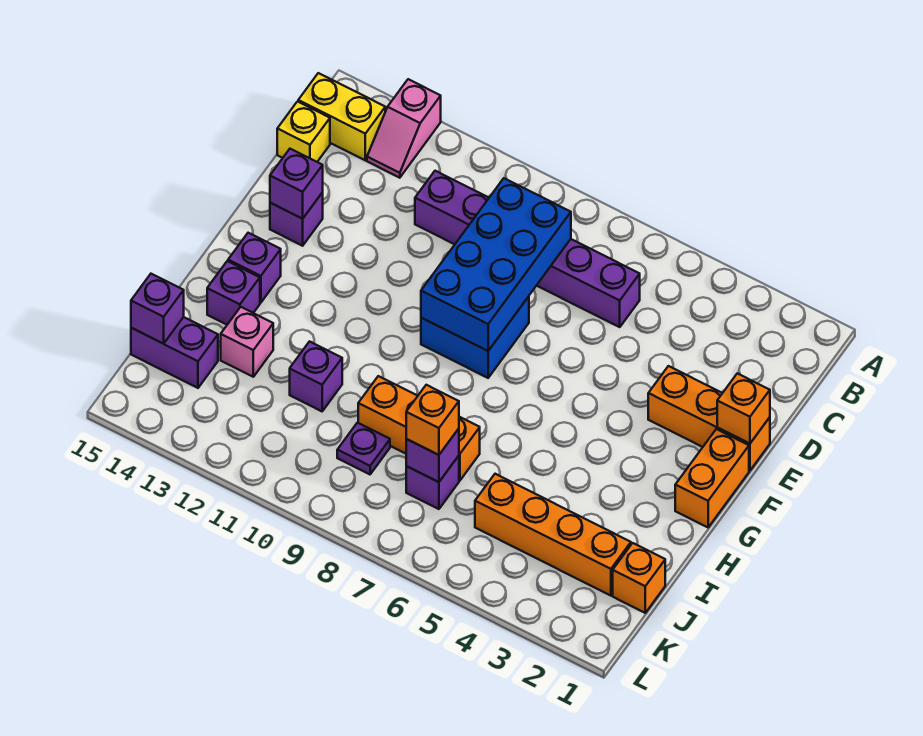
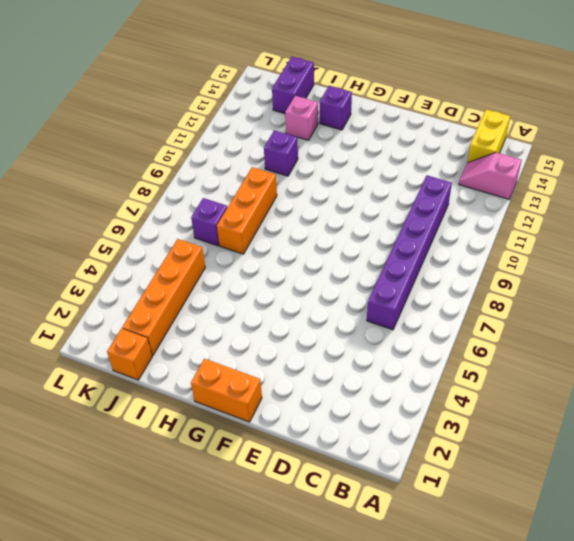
none -> yellow 1x1 brick [277,102,330,162]
none -> orange 1x3 brick [648,366,770,471]
none -> blue 2x2 brick [421,296,529,378]

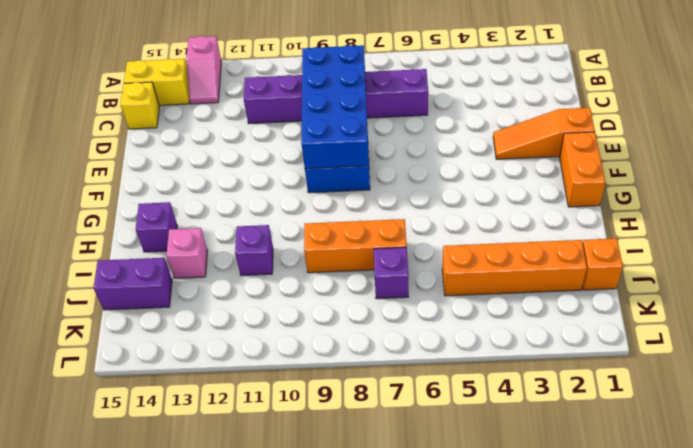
orange 1x3 slope [493,108,595,159] -> orange 1x3 brick [648,366,770,471]
none -> purple 1x1 brick [270,192,323,246]
none -> purple 1x1 brick [228,233,281,303]
none -> purple 1x1 plate [337,423,390,474]

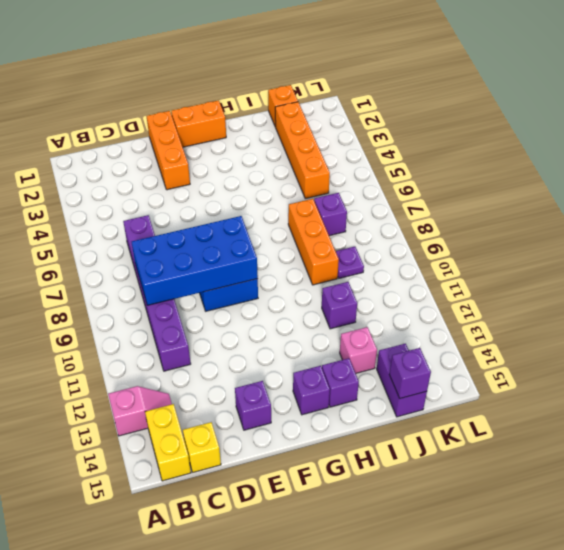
none -> orange 1x1 brick [717,373,770,444]
none -> purple 1x1 brick [270,149,323,219]
none -> purple 1x1 brick [406,429,459,482]

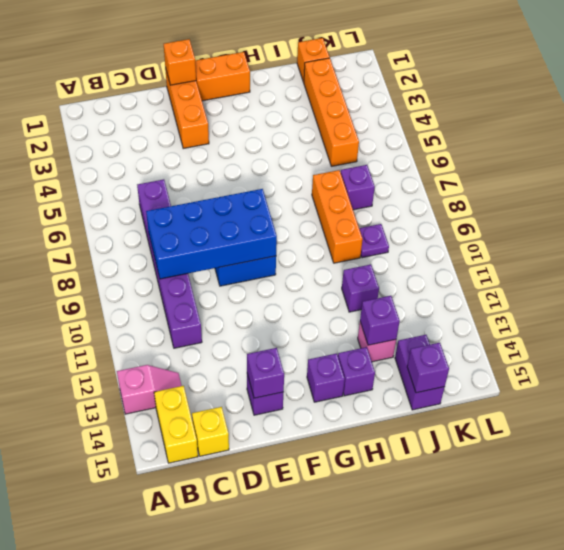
purple 1x1 brick [360,296,400,345] -> purple 1x1 brick moved to [406,429,459,482]
none -> orange 1x1 brick [406,385,459,455]

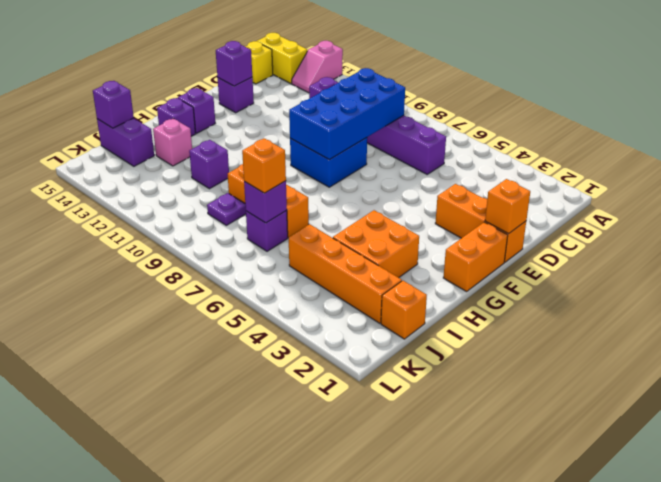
orange 2x2 brick [333,210,419,278] -> none

